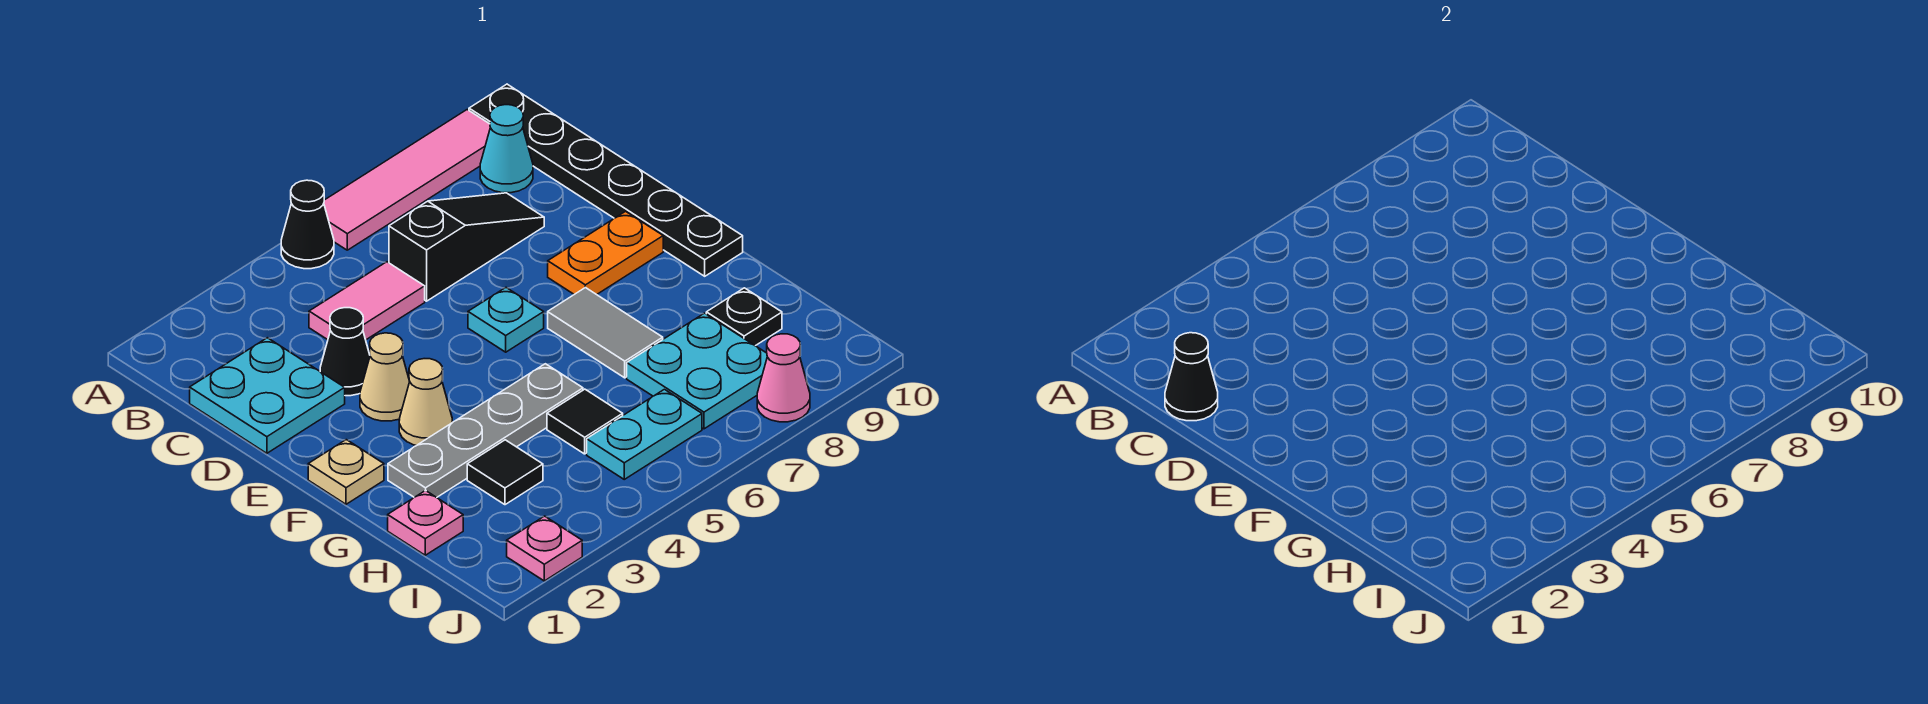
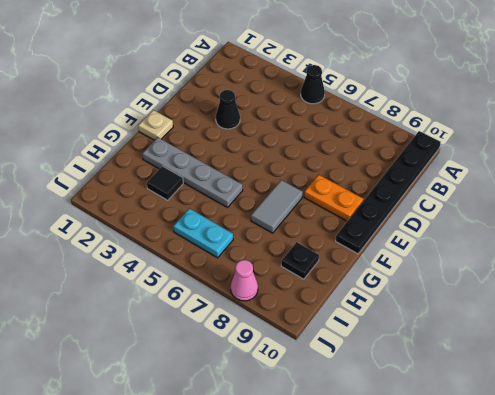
none -> pink 1x4 tile [324,110,490,250]
none -> cyan 1x1 cone [480,105,533,193]
none -> cyan 2x2 plate [190,338,345,453]

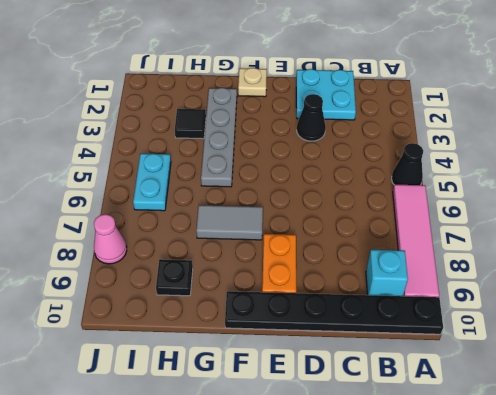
cyan 1x1 brick [366,250,408,296] -> cyan 1x1 cone [480,105,533,193]
none -> pink 1x2 tile [309,262,425,340]
none -> black 1x3 slope [389,193,544,301]
none -> tan 1x1 cone [360,333,410,421]

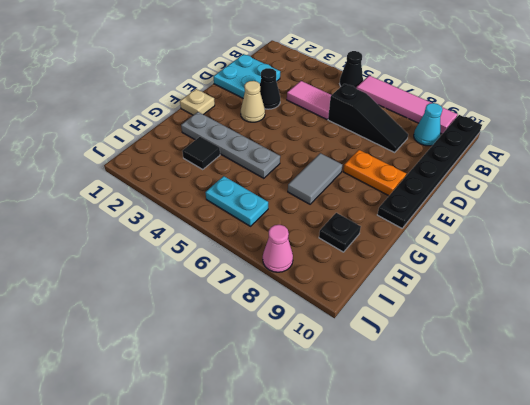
none -> cyan 1x1 plate [468,288,544,352]
none -> tan 1x1 cone [399,359,452,445]
none -> pink 1x1 plate [388,490,463,555]

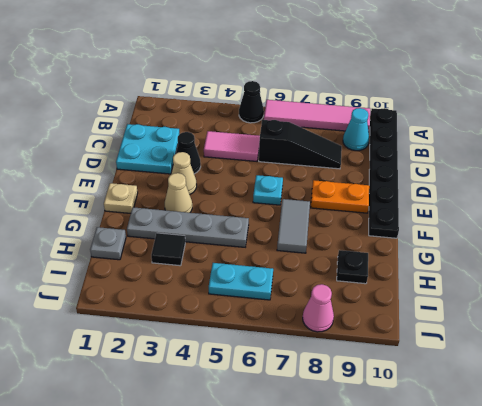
grey 1x1 plate [90,227,126,260] -> pink 1x1 plate [388,490,463,555]
none -> black 1x1 tile [547,389,623,454]
none -> cyan 2x2 plate [627,313,767,429]
none -> pink 1x1 plate [507,516,582,581]

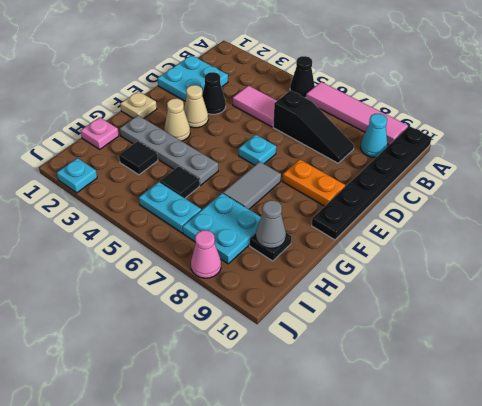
grey 1x1 cone [256,200,286,248] -> none
cyan 1x1 plate [57,158,97,193] -> pink 1x1 plate [507,516,582,581]
none -> black 1x1 cone [1165,333,1218,421]

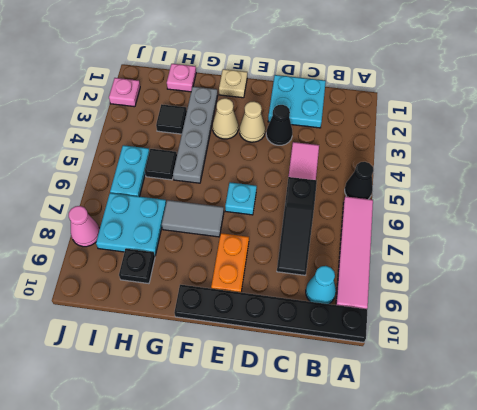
none -> black 1x1 cone [1165,333,1218,421]

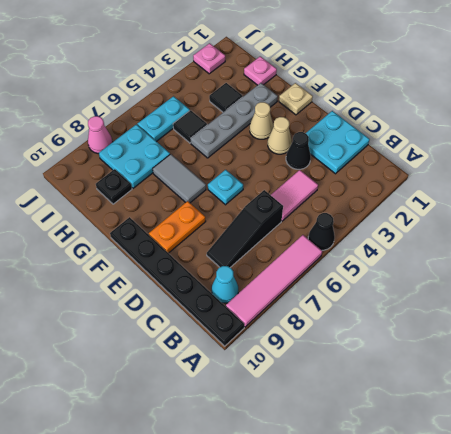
none -> black 1x1 cone [1165,333,1218,421]

